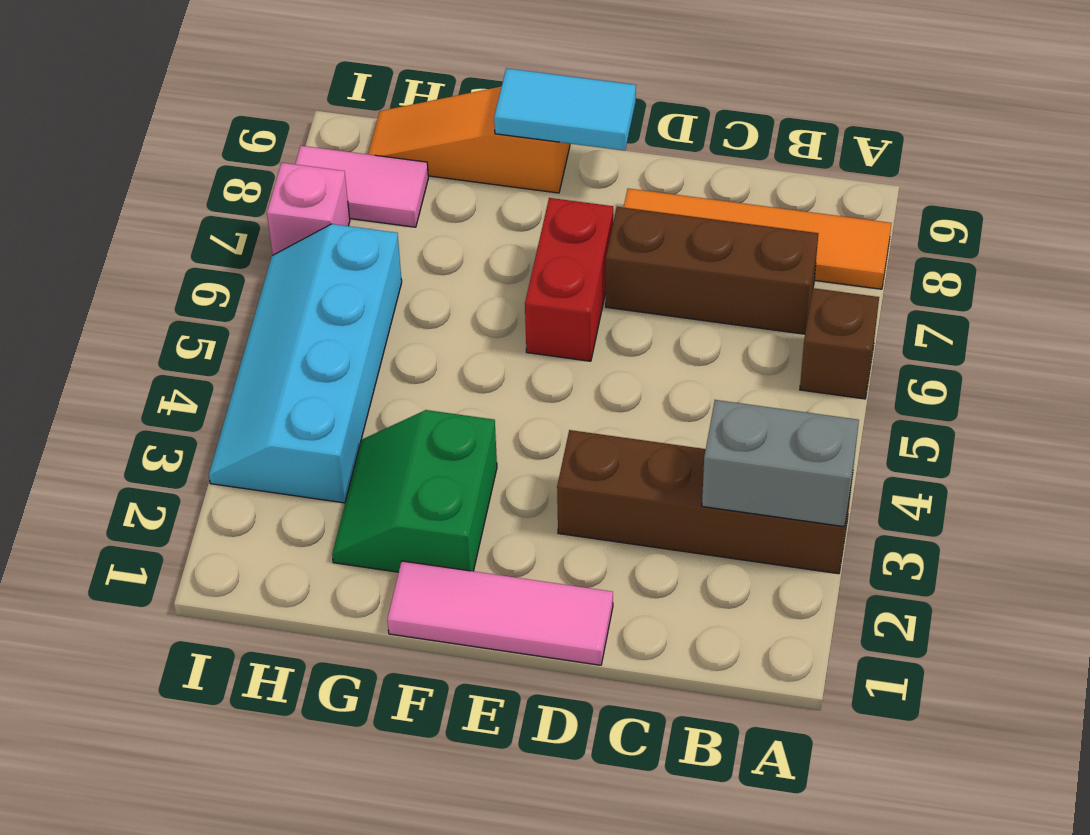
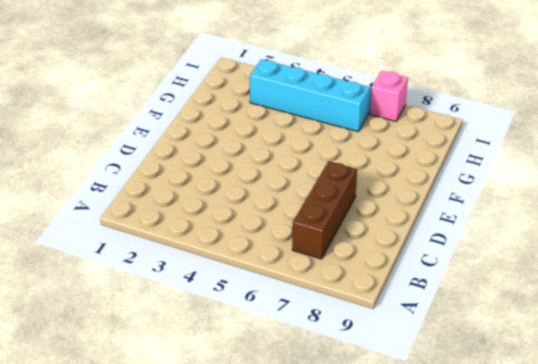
none -> brown 1x4 brick [557,430,853,574]
none -> brown 1x1 brick [800,288,879,399]
none -> orange 1x4 tile [624,188,891,289]

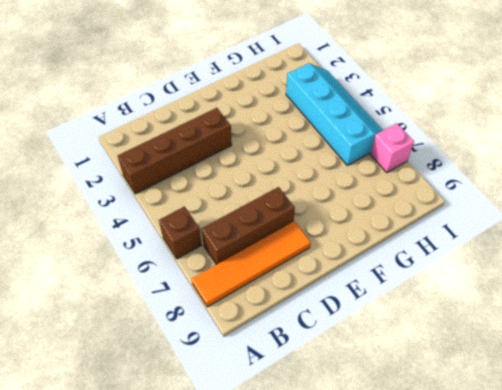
none -> pink 1x3 tile [387,561,613,665]
none -> red 1x2 brick [525,198,613,361]
none -> green 2x2 slope [332,410,497,572]

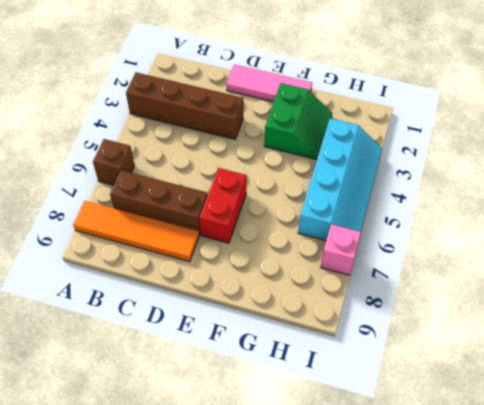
none -> orange 1x3 slope [368,86,570,193]
none -> pink 1x2 tile [295,146,428,227]
none -> grey 1x2 brick [702,400,859,527]

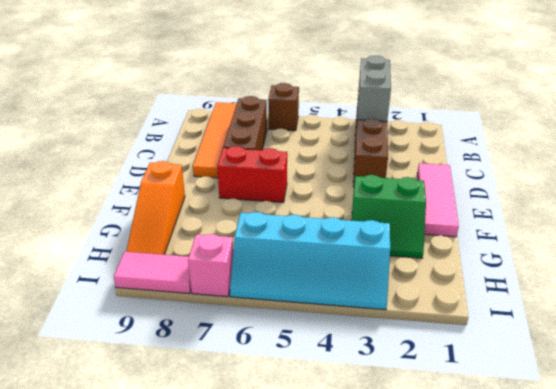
pink 1x2 tile [114,252,191,294] -> pink 1x2 tile turned to [295,146,428,227]
none -> cyan 1x2 tile [494,68,636,151]

